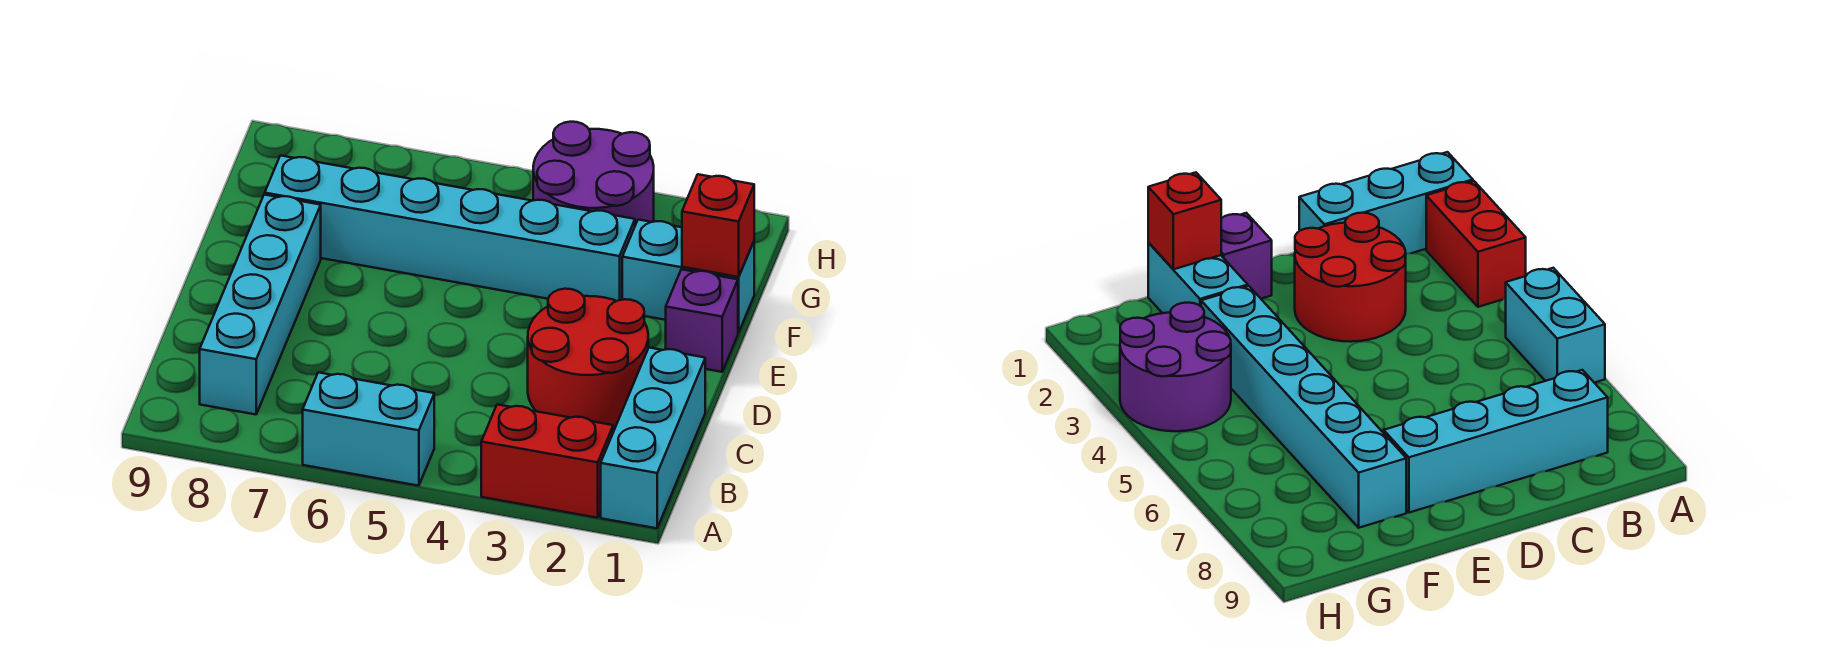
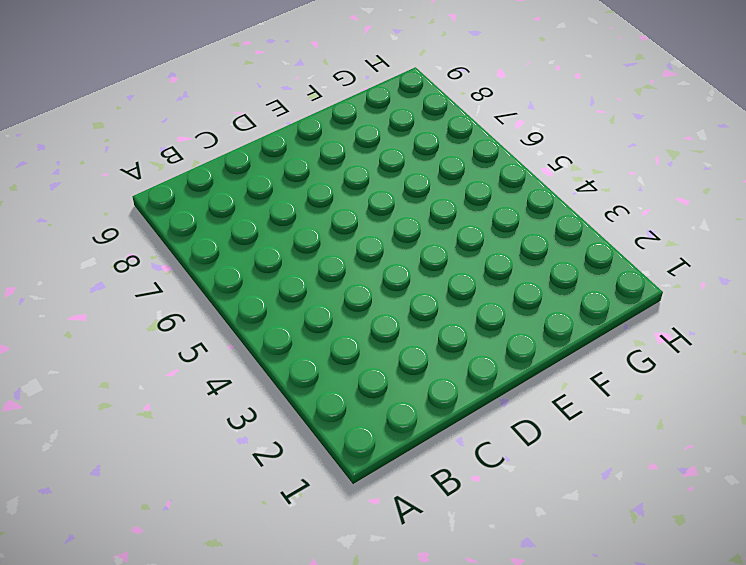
none -> cyan 1x3 brick [601,348,705,528]
none -> red 1x2 brick [481,404,613,518]

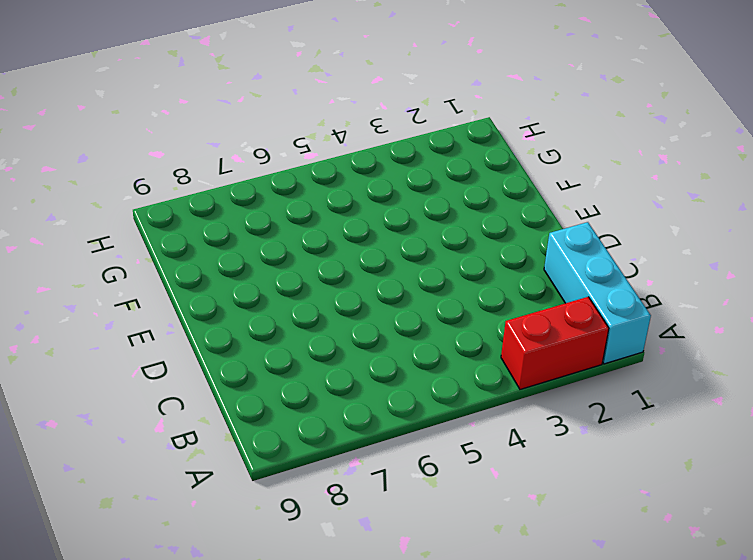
none -> cyan 1x2 brick [303,372,434,486]
none -> cyan 1x4 brick [200,195,321,415]

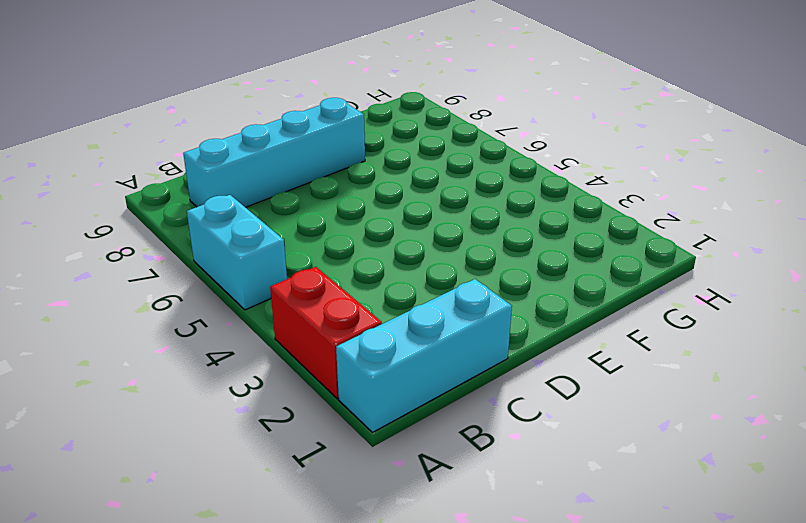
none -> red 2x2 round brick [528,289,648,427]
none -> purple 1x1 brick [666,269,738,372]

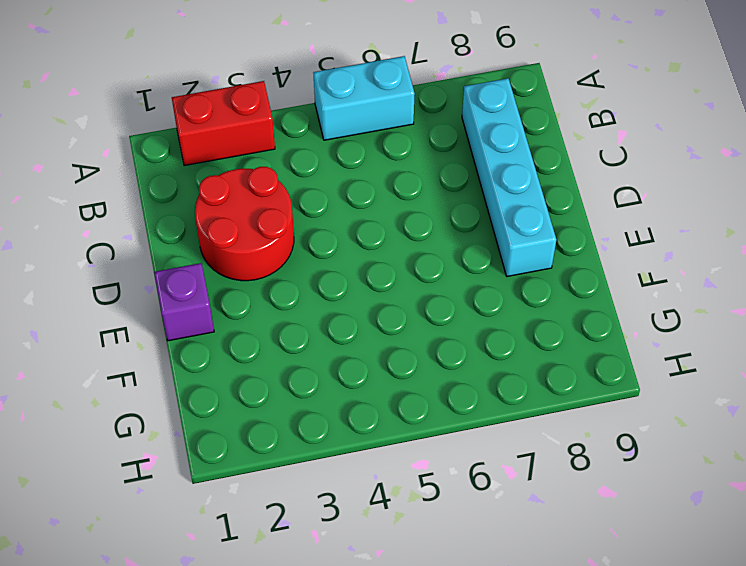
none -> cyan 1x3 brick [601,348,705,528]
none -> cyan 1x2 brick [622,220,754,333]

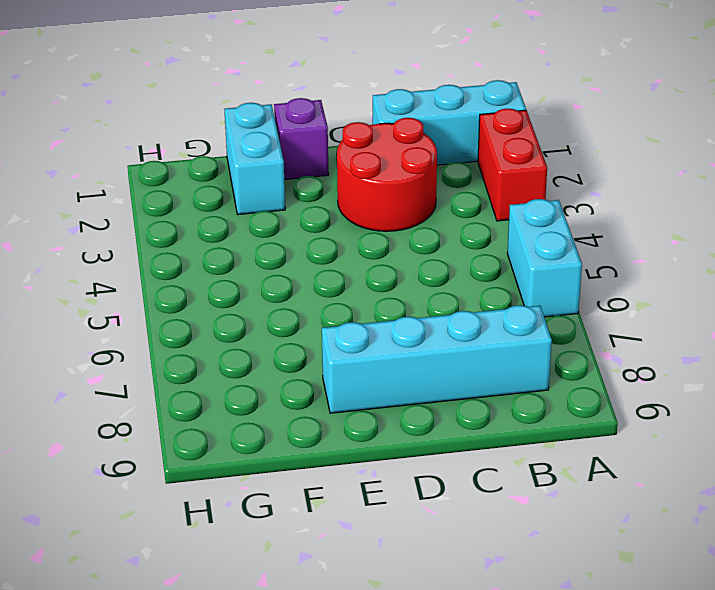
none -> cyan 1x6 brick [265,156,635,301]
none -> purple 2x2 round brick [533,122,654,225]

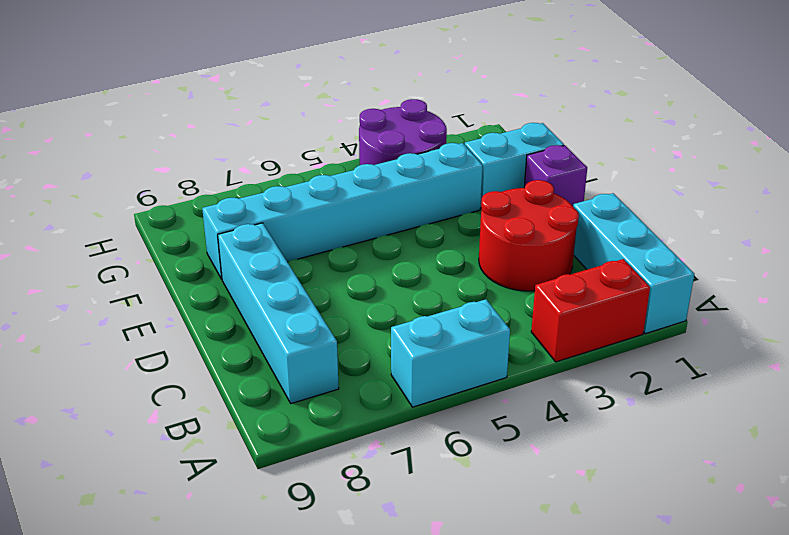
none -> red 1x1 brick [682,174,754,277]

